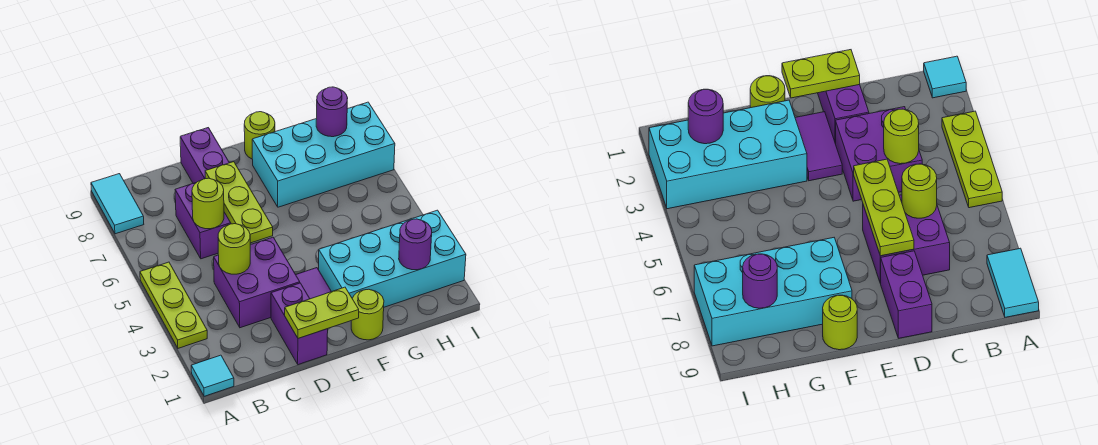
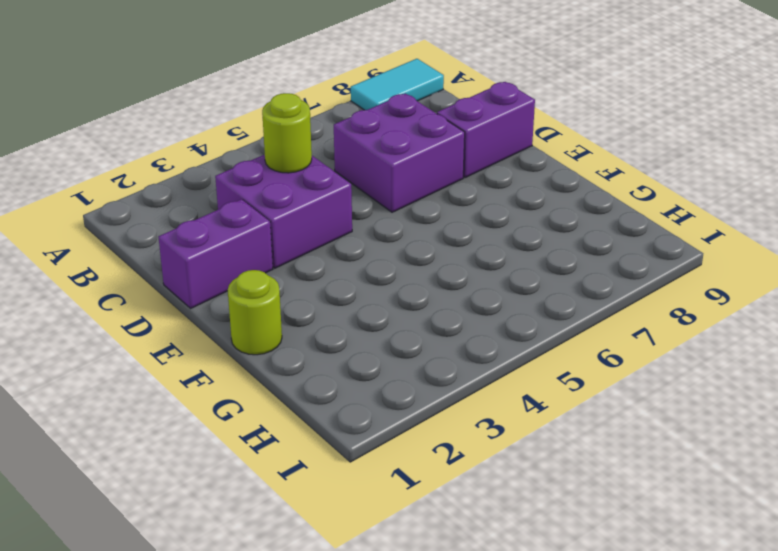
none -> cyan 1x1 tile [191,355,234,396]
none -> lime 1x3 plate [140,262,207,348]
none -> purple 1x2 tile [296,268,331,299]

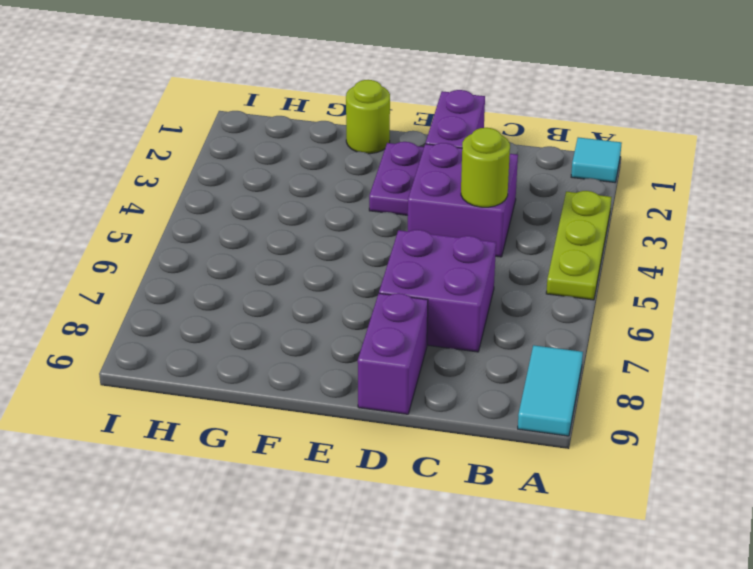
purple 1x2 plate [369,142,424,215] -> purple 1x2 tile [296,268,331,299]
none -> cyan 2x4 brick [318,210,466,307]
none -> cyan 2x4 brick [252,102,395,207]
none -> lime 1x1 round brick [244,112,275,159]

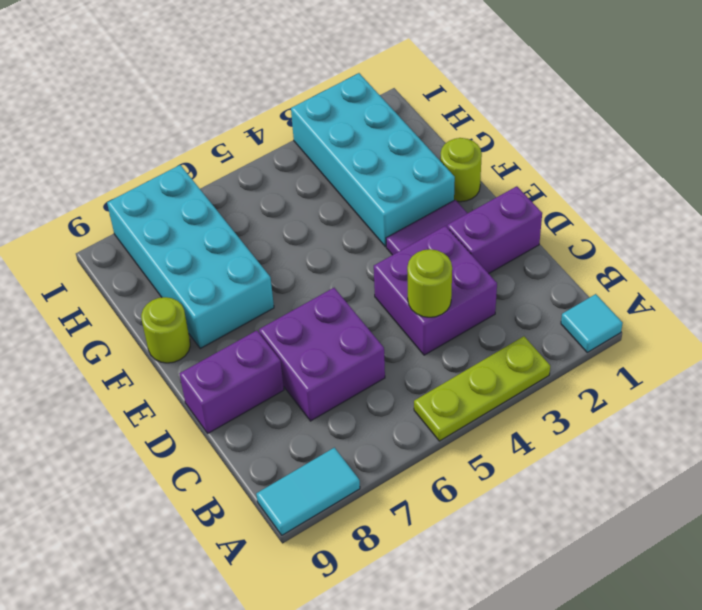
none -> lime 1x1 round brick [192,178,224,229]
none -> lime 1x2 plate [285,287,359,338]
none -> lime 1x3 plate [205,162,273,243]

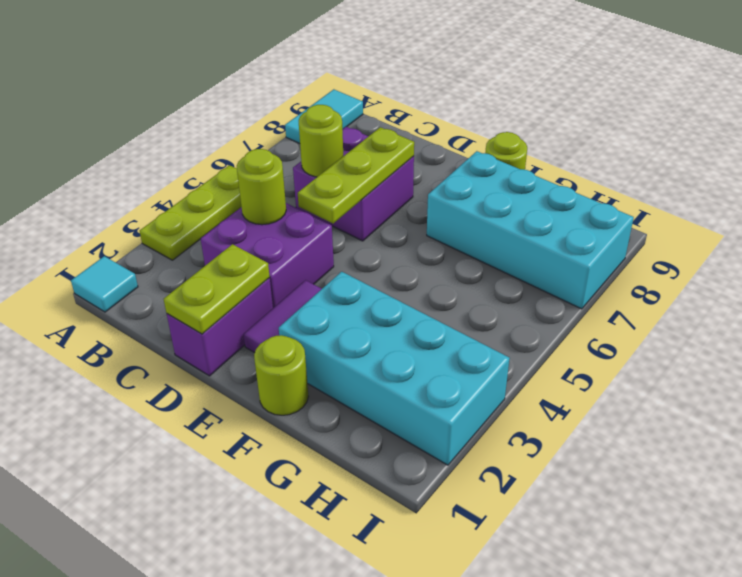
lime 1x2 plate [164,244,270,334] -> lime 1x2 plate turned to [285,287,359,338]
none -> purple 1x2 brick [180,128,229,184]
none -> purple 1x1 round brick [399,219,432,270]
none -> purple 1x1 round brick [316,87,348,137]

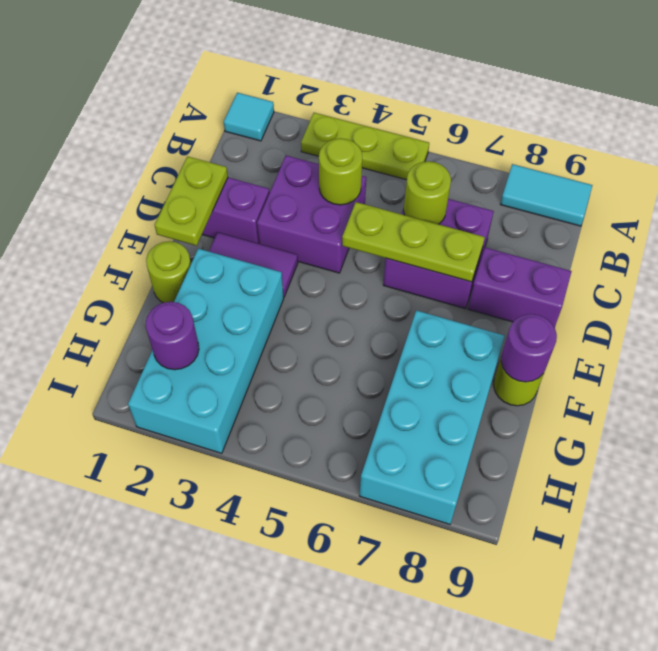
purple 1x1 round brick [501,314,557,382] -> purple 1x1 round brick moved to [316,87,348,137]

